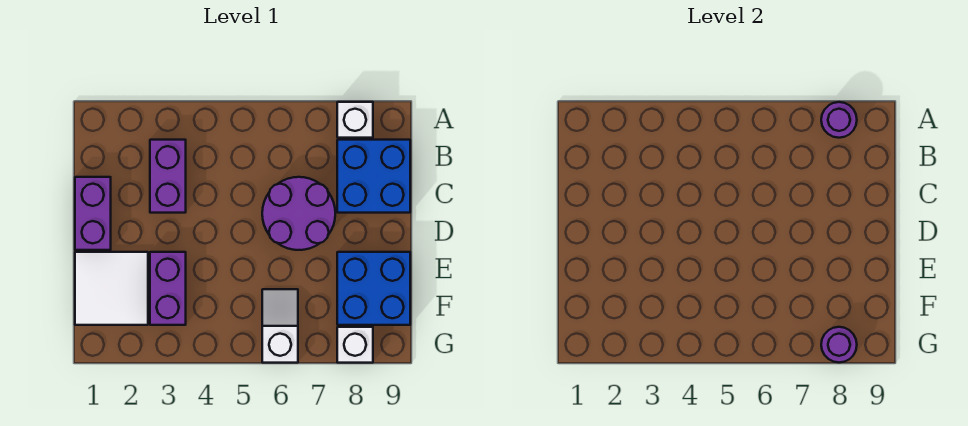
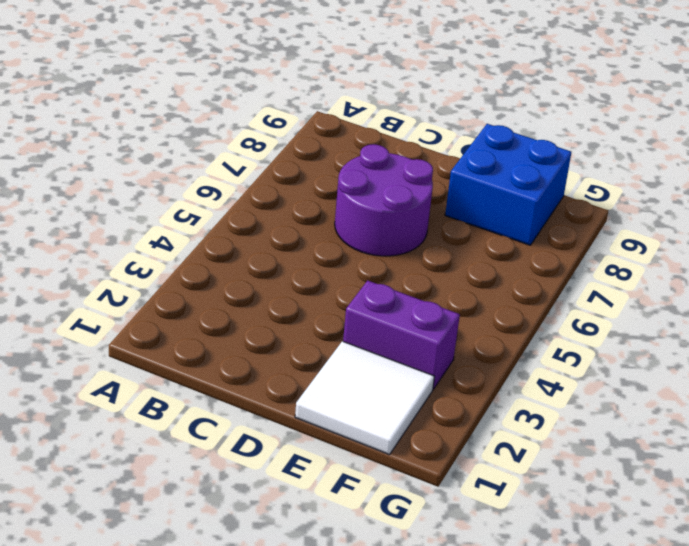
none -> white 1x1 brick [337,102,373,138]
none -> purple 1x2 brick [150,140,186,213]
none -> blue 2x2 brick [337,140,410,213]

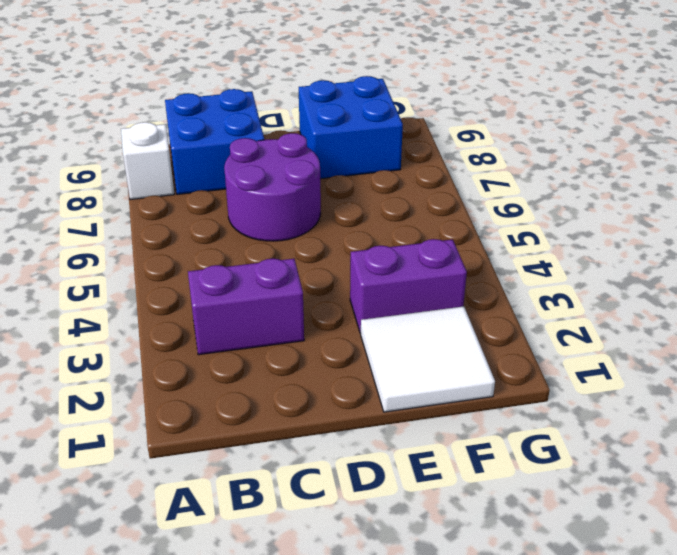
none -> purple 1x2 brick [75,177,111,250]
none -> white 1x2 slope [262,289,298,363]
none -> white 1x1 brick [337,327,373,363]

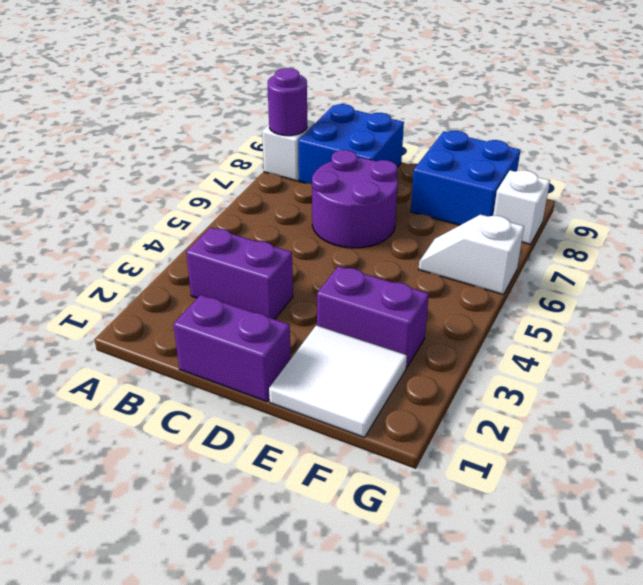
none -> purple 1x1 round brick [821,327,857,362]

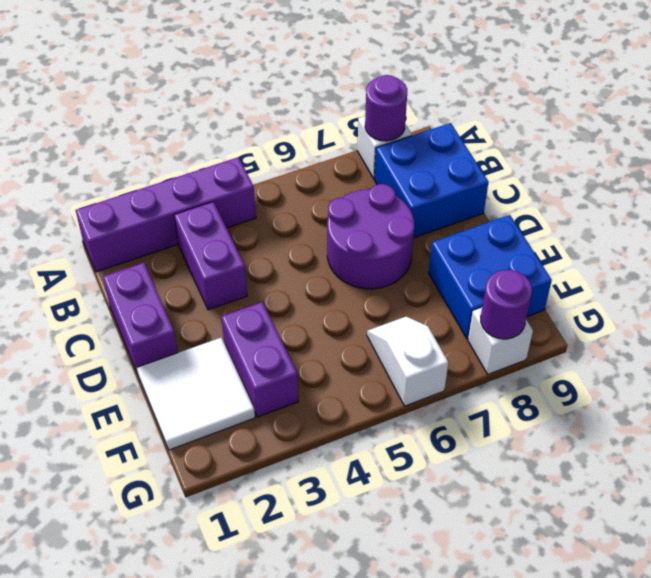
purple 1x4 brick [76,157,256,272] -> none

